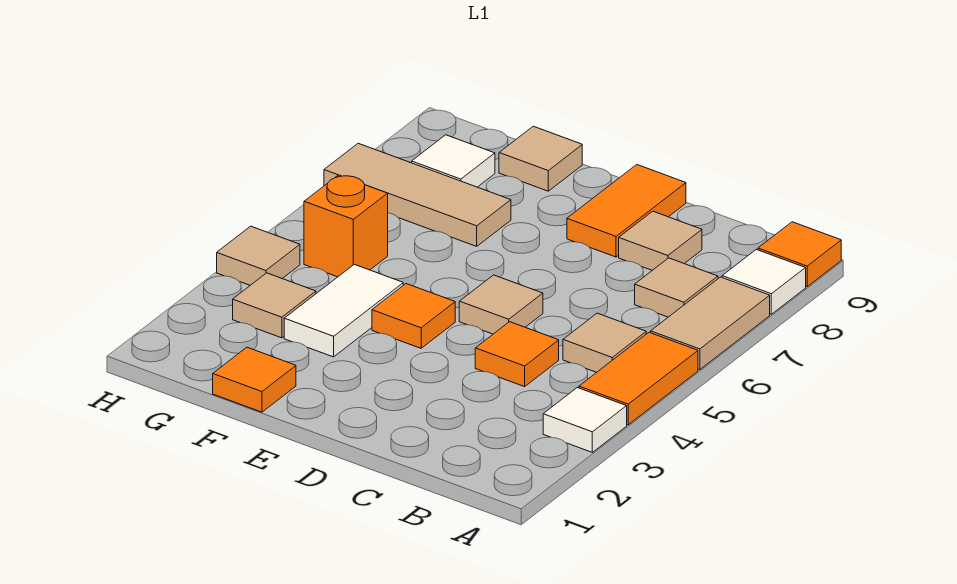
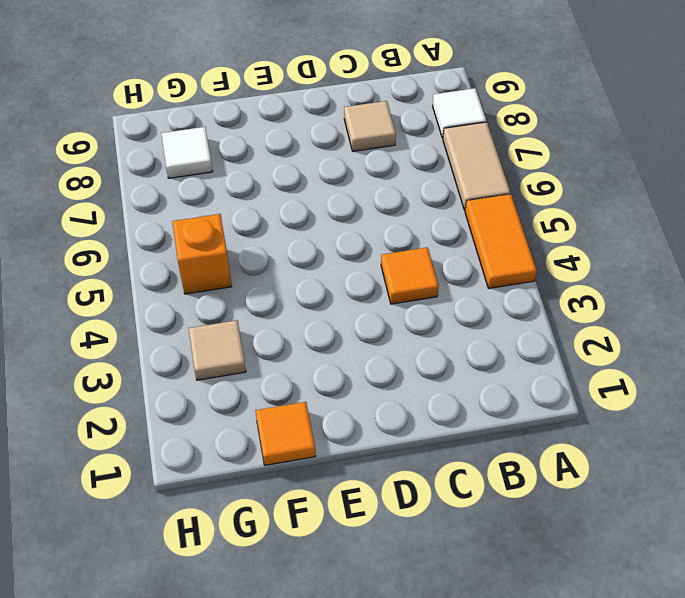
none -> white 1x1 tile [543,388,627,452]
none -> orange 1x1 tile [758,222,841,287]
none -> tan 1x1 tile [563,313,646,372]

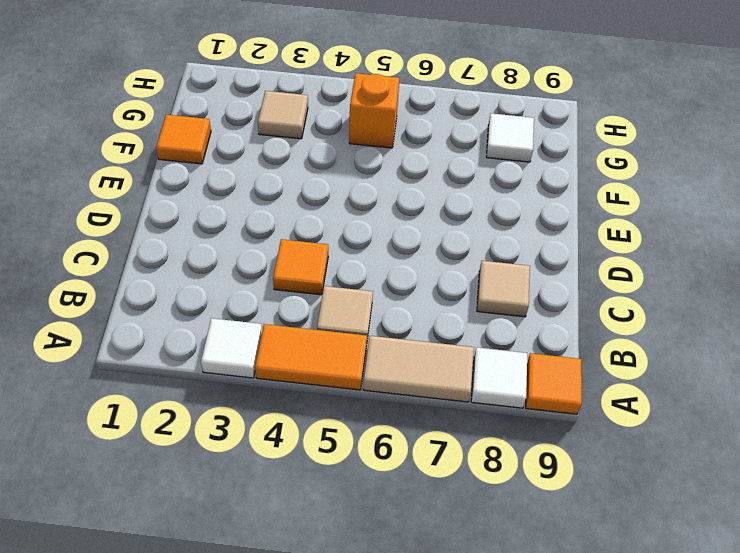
none -> tan 1x1 tile [635,258,718,317]
none -> tan 1x1 tile [459,275,543,334]
none -> orange 1x2 tile [567,165,686,257]

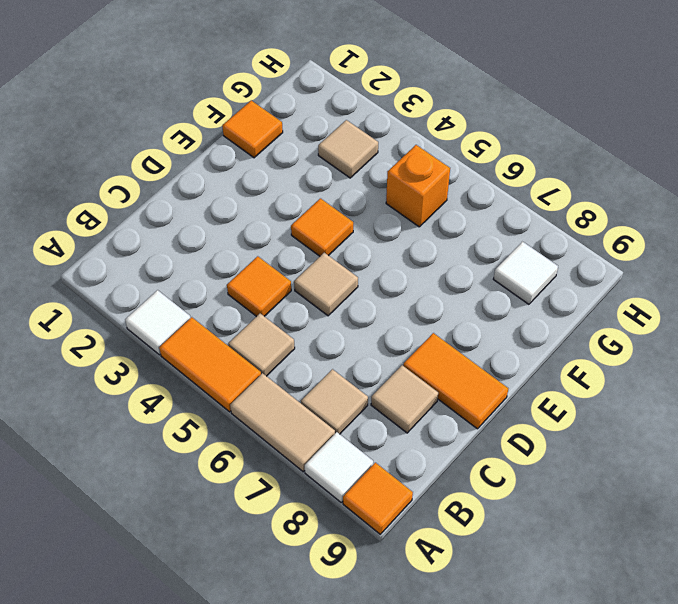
none -> white 1x2 tile [284,264,403,357]
none -> tan 1x3 tile [324,143,511,246]
none -> tan 1x1 tile [499,126,582,191]

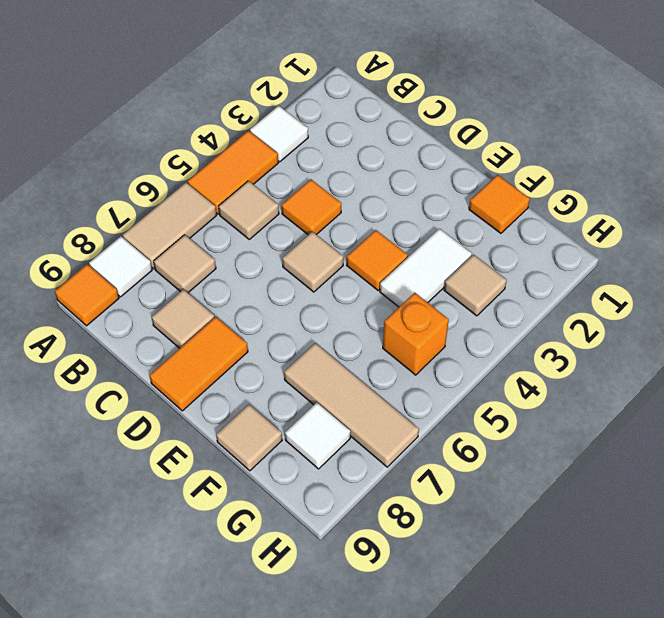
none -> tan 1x1 tile [217,226,300,285]

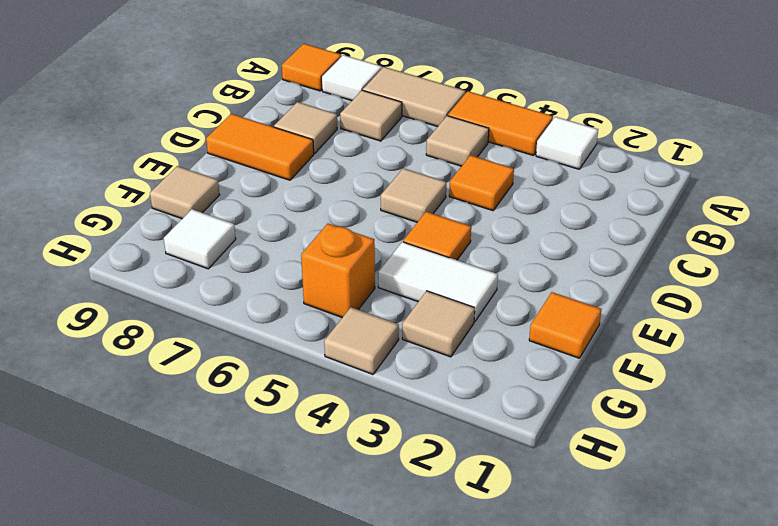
none -> tan 1x3 tile [324,143,511,246]

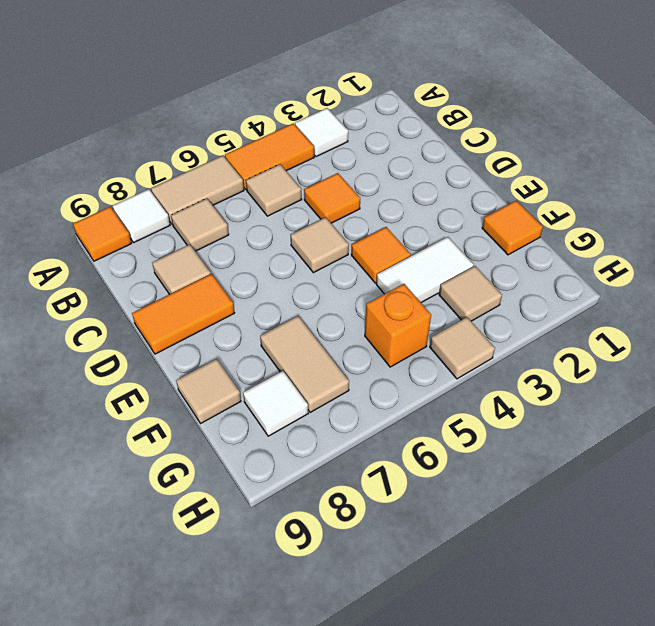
tan 1x2 tile [260,316,349,412] -> tan 1x3 tile [324,143,511,246]

